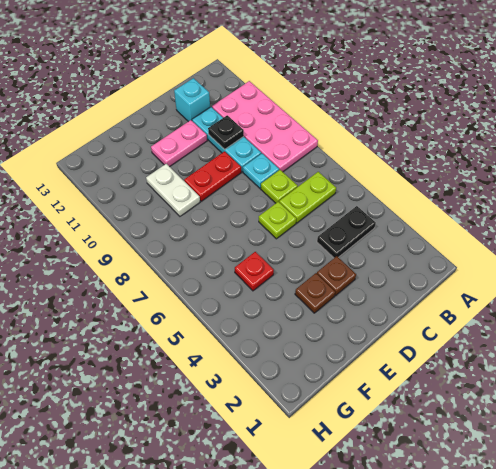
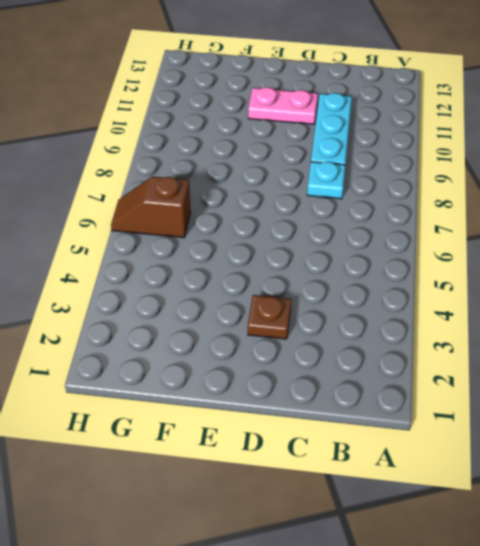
brown 1x2 slope [111,177,191,238] -> none
none -> pink 2x4 plate [212,81,318,172]
none -> black 1x2 plate [317,206,376,258]
none -> lime 1x2 plate [279,172,336,223]

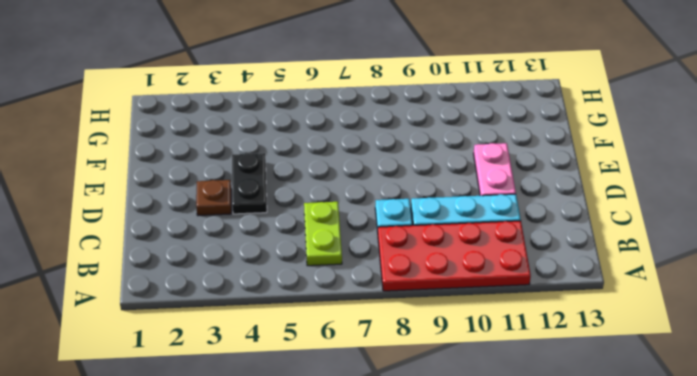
red 2x4 plate [378,221,531,291] -> pink 2x4 plate [212,81,318,172]
black 1x2 plate [232,153,267,214] -> black 1x2 plate moved to [317,206,376,258]
none -> lime 1x1 plate [261,170,298,203]
none -> cyan 1x1 brick [174,78,210,122]
none -> lime 1x1 plate [259,202,296,239]

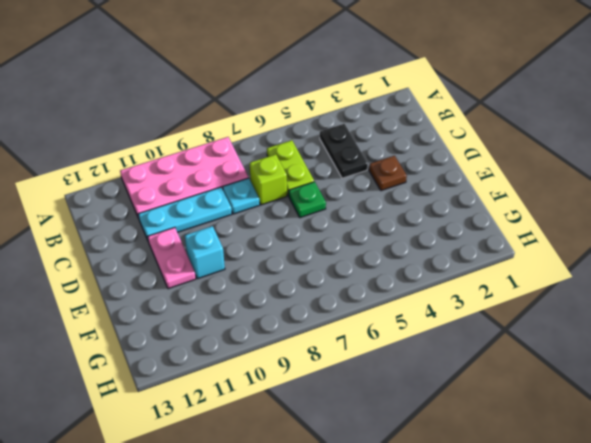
lime 1x1 brick [249,154,287,205] -> lime 1x1 plate [261,170,298,203]
green 1x1 plate [289,182,326,218] -> lime 1x1 plate [259,202,296,239]
cyan 1x1 brick [185,226,225,279] -> cyan 1x1 brick moved to [174,78,210,122]
none -> red 1x2 plate [184,151,241,201]
none -> brown 1x1 plate [295,273,335,313]
none -> red 1x1 plate [235,252,274,291]

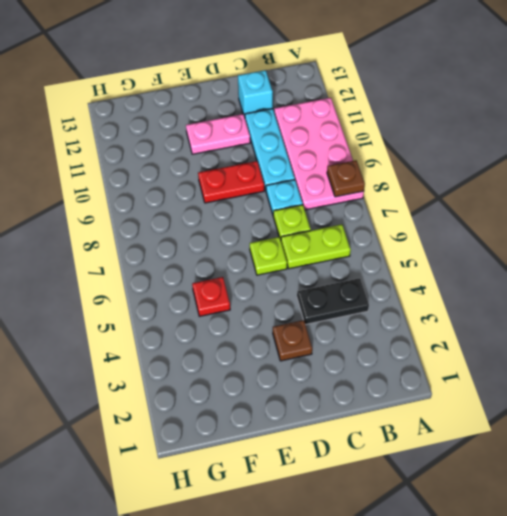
brown 1x1 plate [327,160,365,197] -> brown 1x1 plate moved to [295,273,335,313]
none -> white 1x2 plate [146,164,200,216]
none -> black 1x1 plate [208,115,244,149]

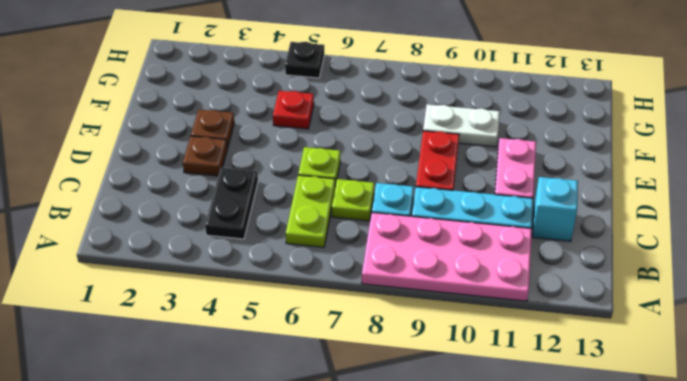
black 1x1 plate [285,42,324,78] -> black 1x1 plate moved to [208,115,244,149]

